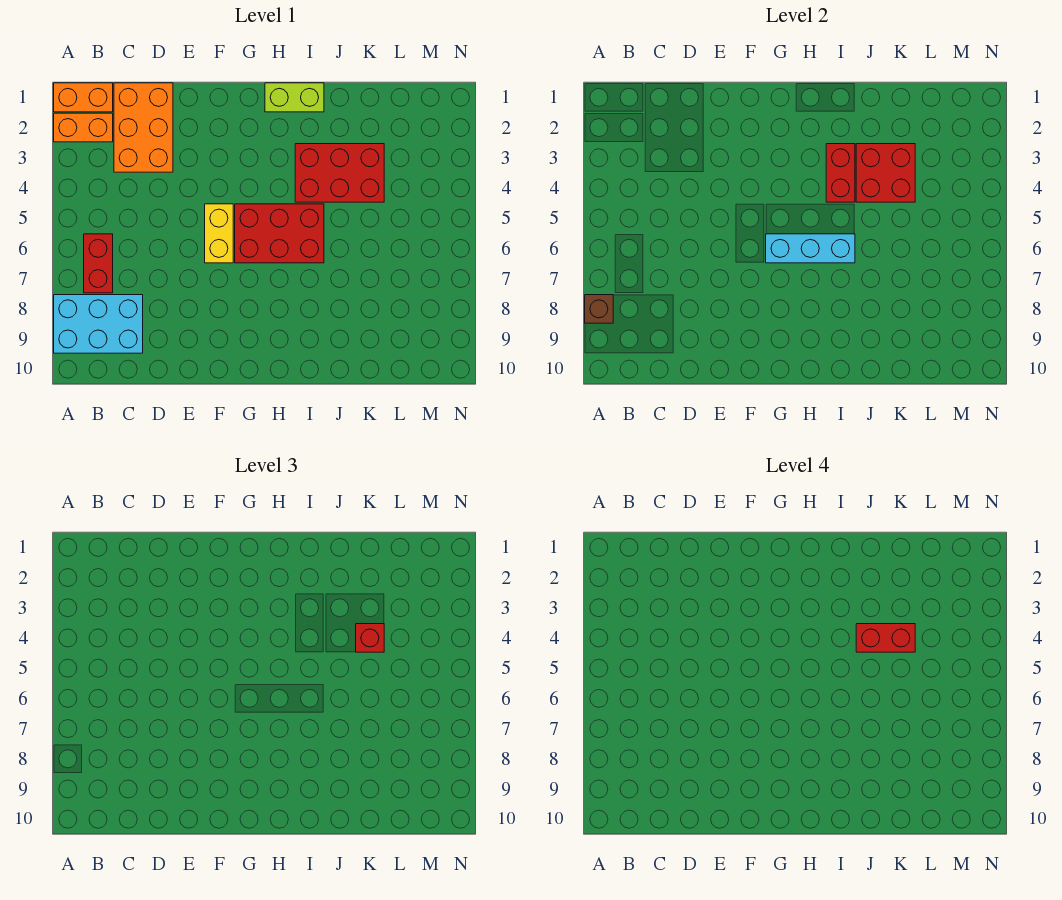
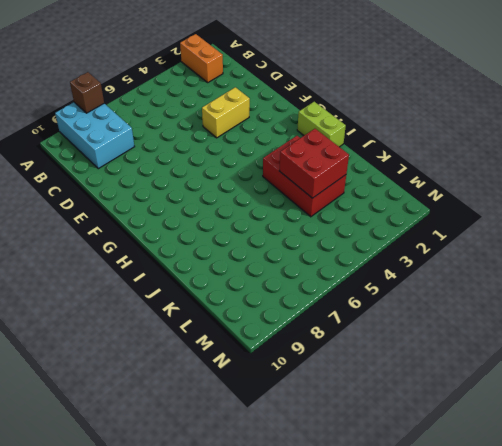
yellow 1x2 brick [202,87,250,138] -> yellow 1x2 brick moved to [205,204,233,263]
none -> orange 1x2 brick [54,83,113,112]
none -> red 1x2 brick [84,234,113,293]
none -> orange 2x3 brick [114,83,173,172]

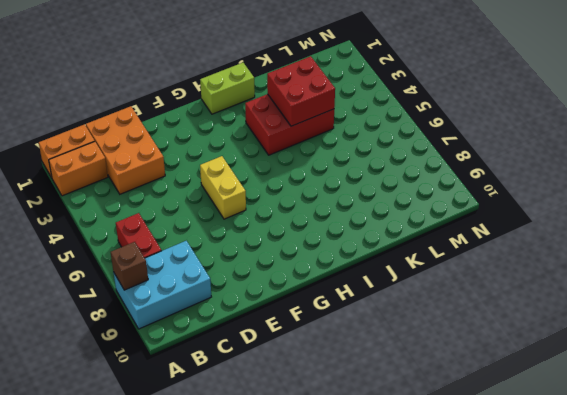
none -> red 2x3 brick [235,204,324,263]
none -> cyan 1x3 brick [766,234,855,263]
none -> red 1x2 brick [826,144,855,202]

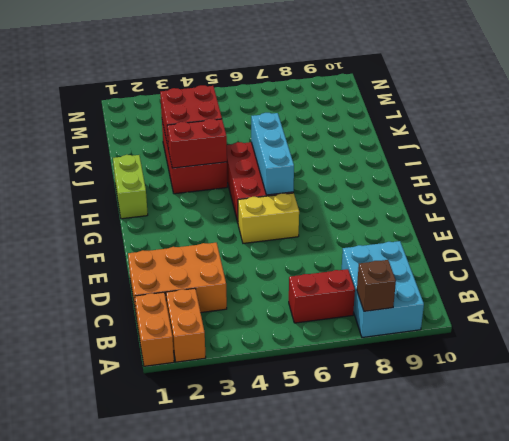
none -> red 1x1 brick [356,624,384,652]
none -> red 1x2 brick [856,624,915,652]

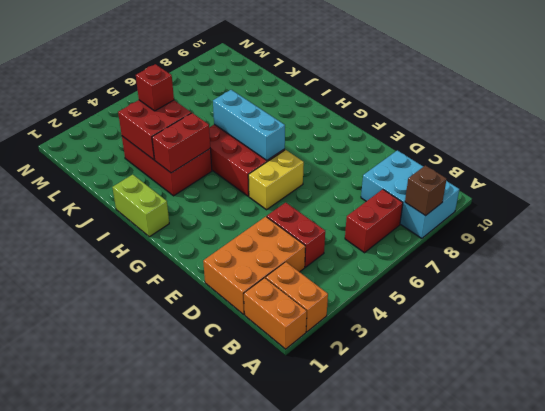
red 1x2 brick [267,203,325,267] -> red 1x2 brick moved to [856,624,915,652]

